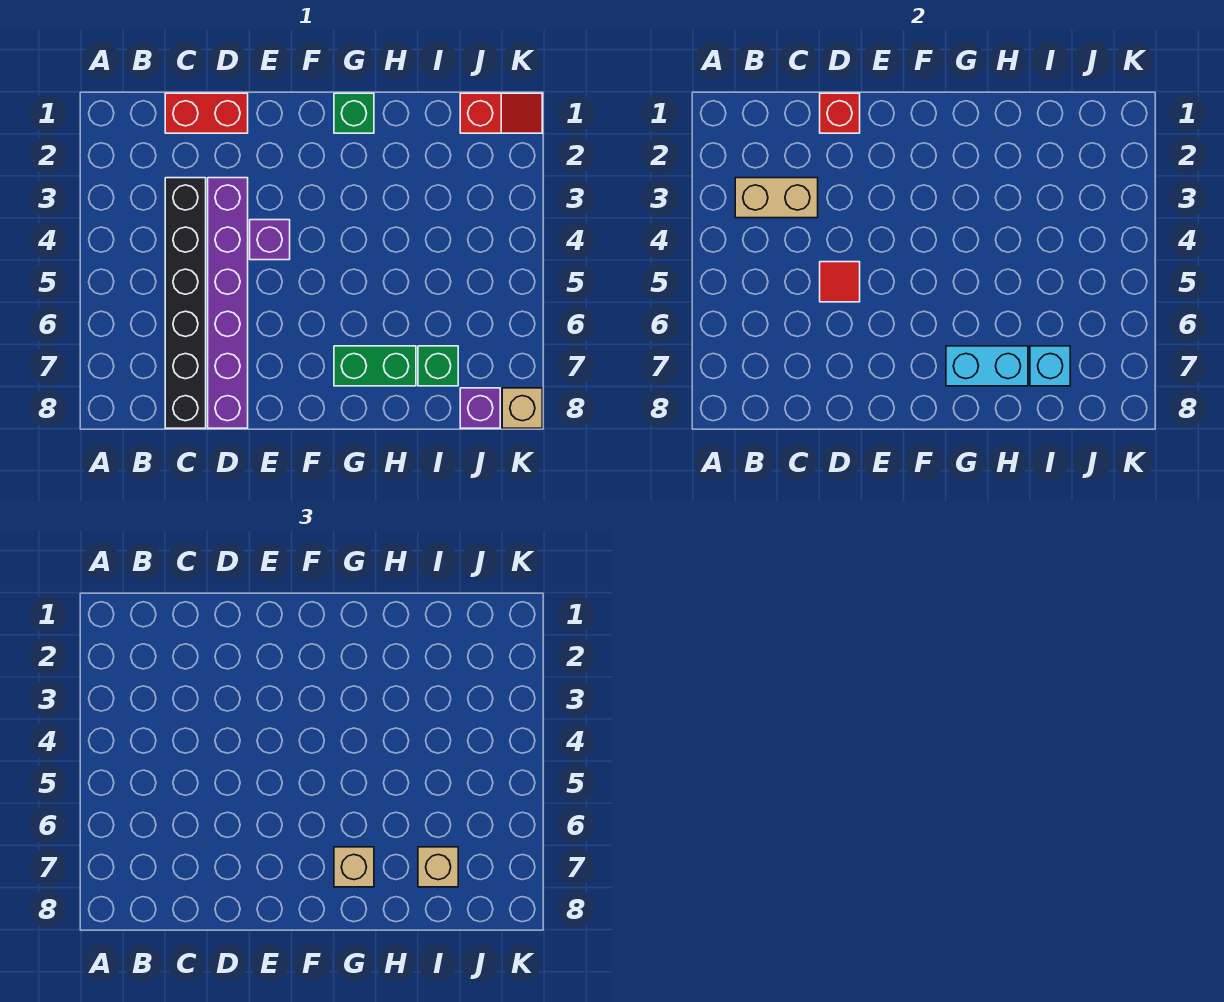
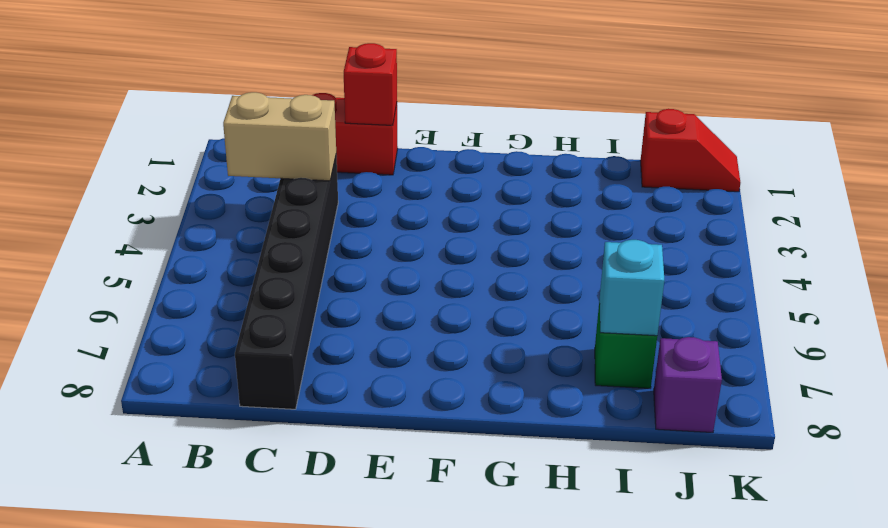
none -> purple 1x6 brick [208,178,248,428]
none -> purple 1x1 brick [250,220,290,260]
none -> green 1x1 brick [334,93,374,133]

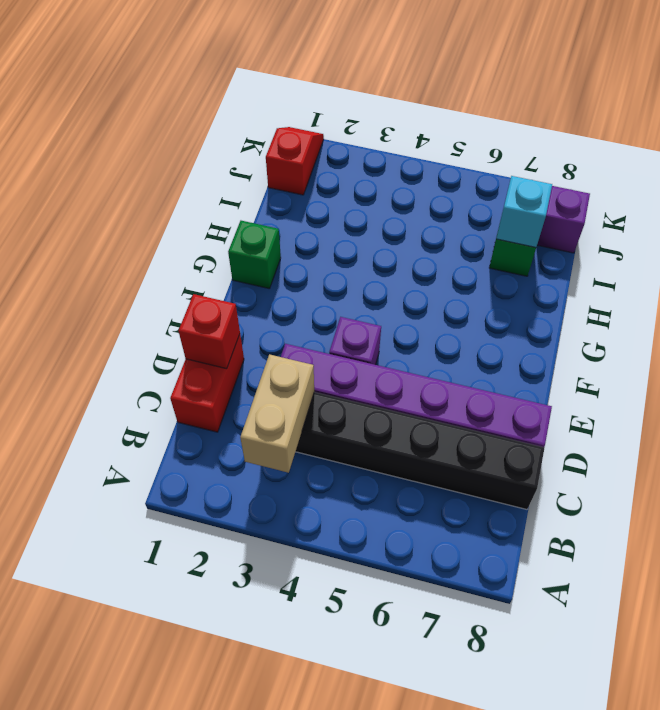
none -> green 1x2 brick [334,346,416,386]
none -> tan 1x1 brick [502,388,542,428]
none -> red 1x1 tile [820,262,860,302]

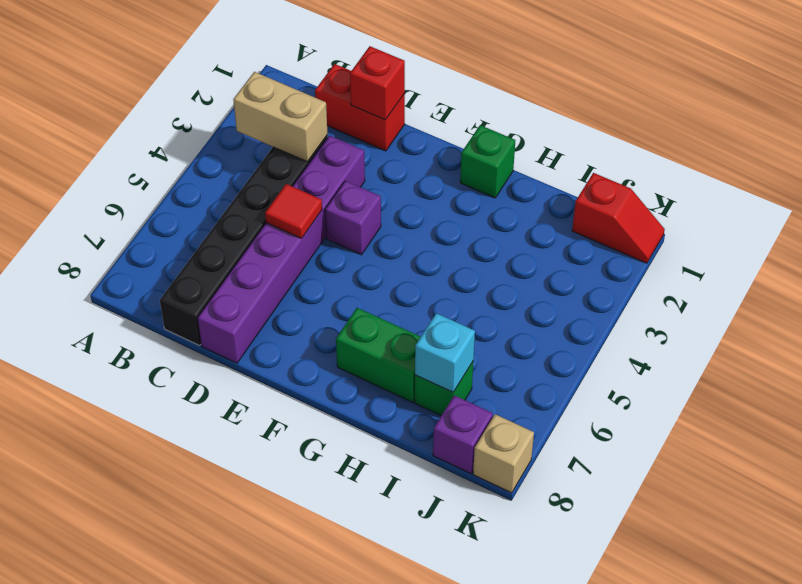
none -> cyan 1x2 brick [946,346,1028,386]
none -> tan 1x1 brick [334,847,374,887]
none -> tan 1x1 brick [418,847,458,887]

